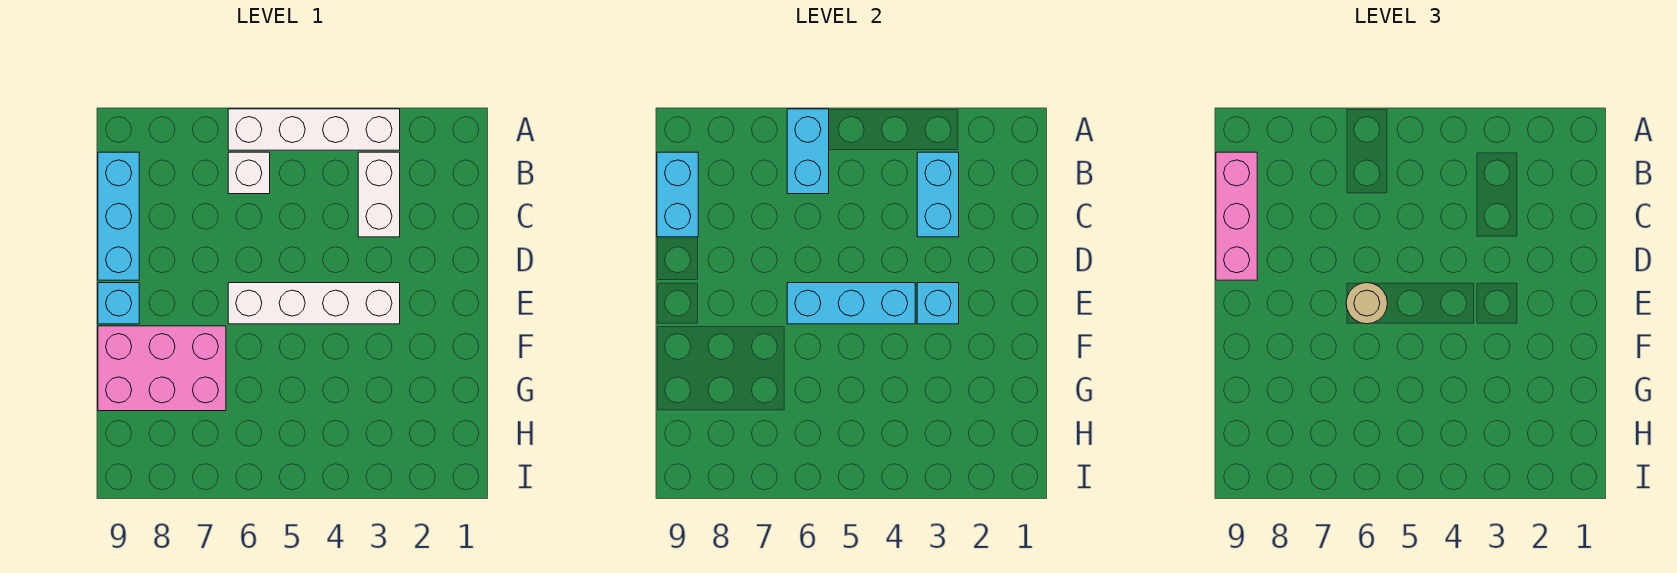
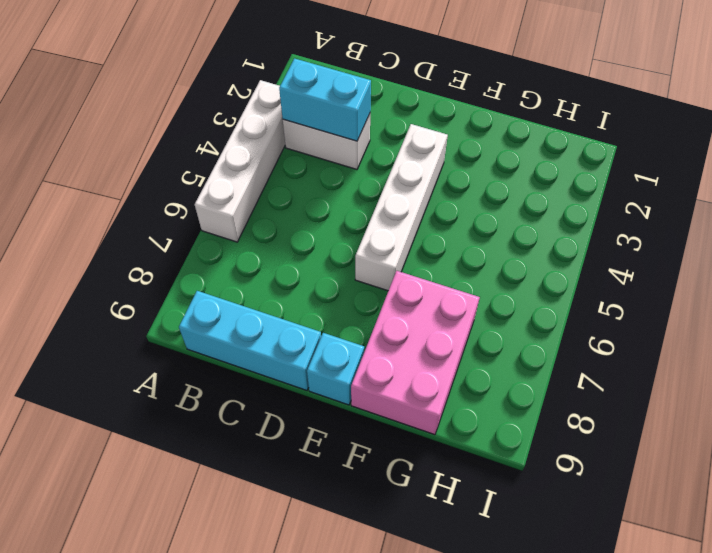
none -> white 1x1 brick [228,152,270,194]
none -> cyan 1x2 brick [787,109,829,194]
none -> cyan 1x2 brick [657,152,698,237]

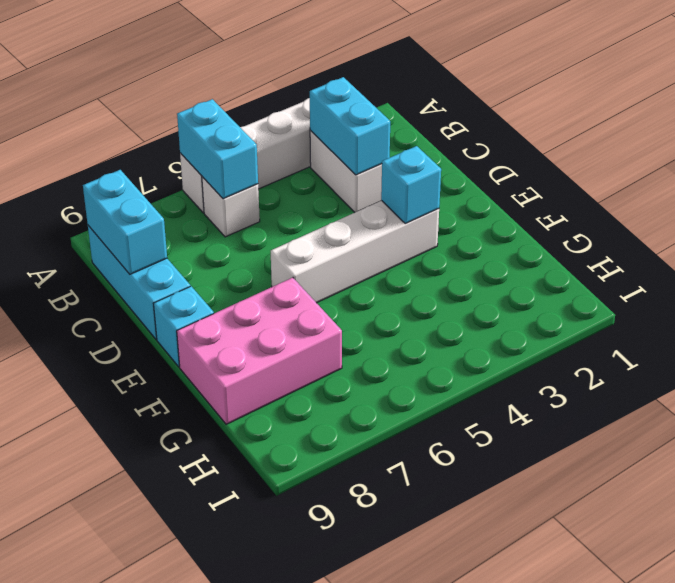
none -> cyan 1x3 brick [787,283,915,324]
none -> pink 1x3 brick [1216,152,1257,280]
none -> tan 1x1 round brick [1346,283,1387,324]

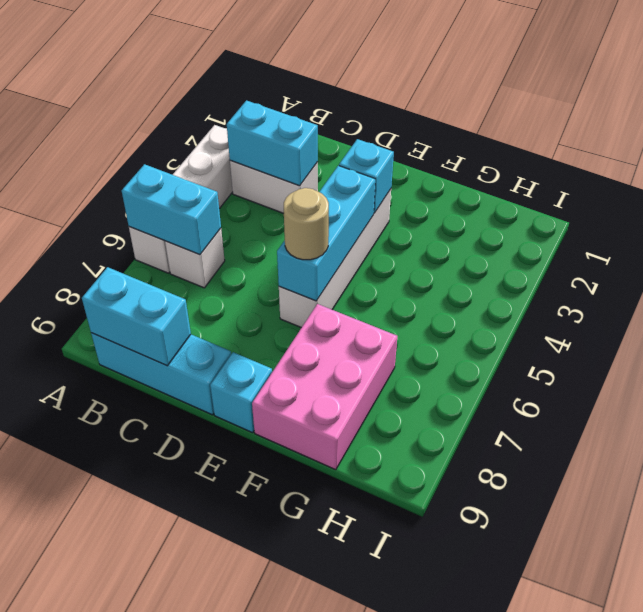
none -> pink 1x3 brick [1216,152,1257,280]

